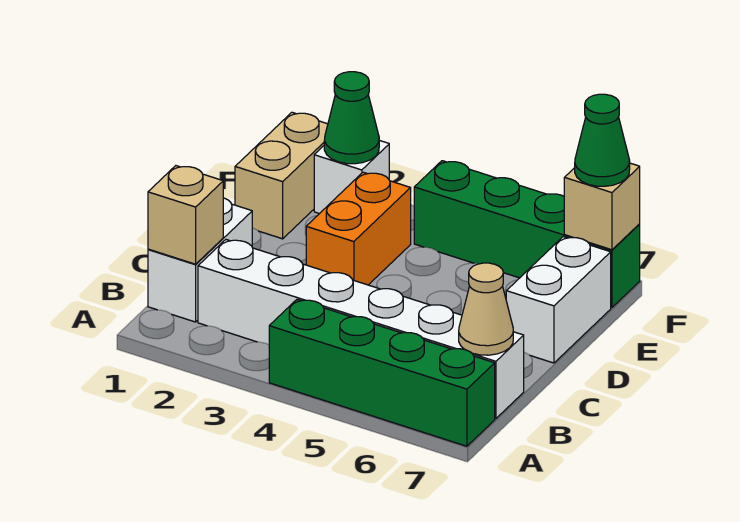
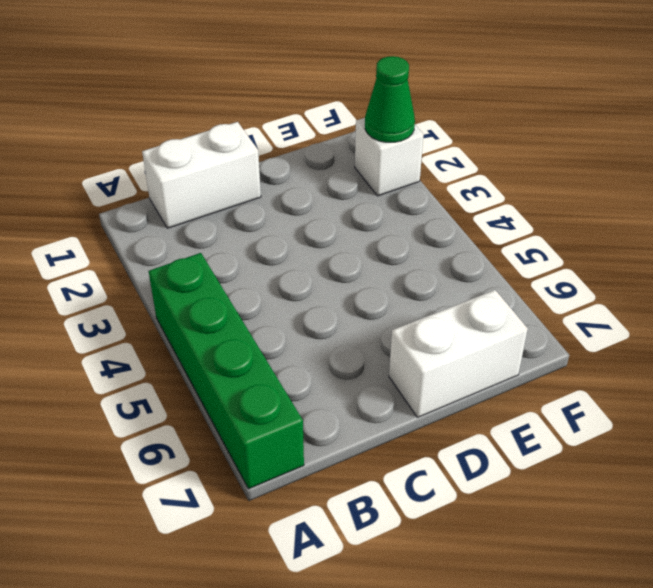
none -> white 1x6 brick [198,240,524,419]
none -> orange 1x2 brick [306,172,411,285]
none -> tan 1x2 brick [235,112,328,239]

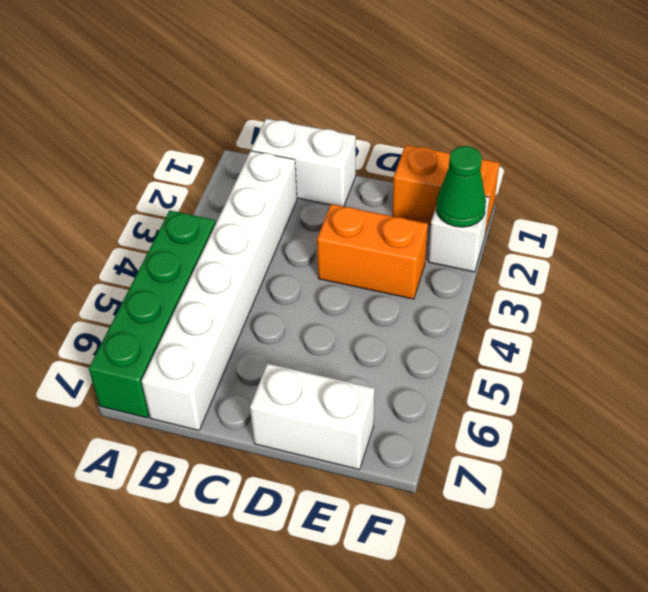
orange 1x2 brick [392,145,499,234] -> tan 1x2 brick [235,112,328,239]
none -> green 1x4 brick [414,161,640,307]
none -> tan 1x1 brick [148,166,223,264]
none -> tan 1x1 cone [459,263,513,355]

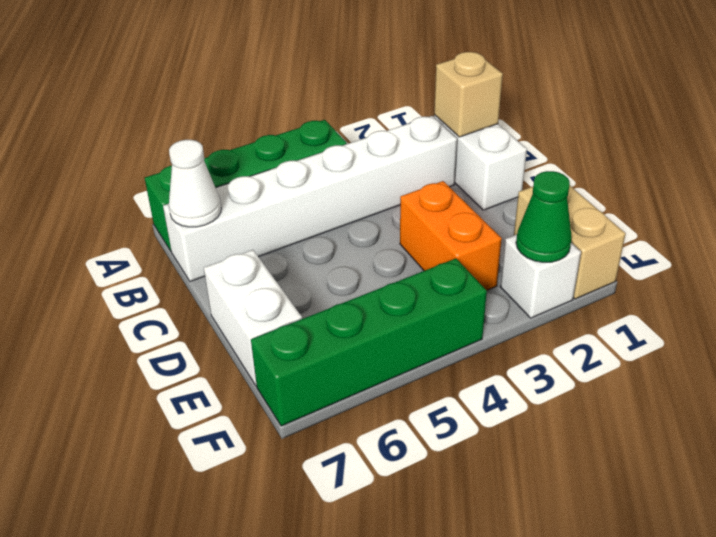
white 1x1 cone [169,140,221,227] -> tan 1x1 cone [459,263,513,355]
none -> tan 1x1 brick [564,163,640,250]
none -> green 1x1 cone [575,94,630,186]

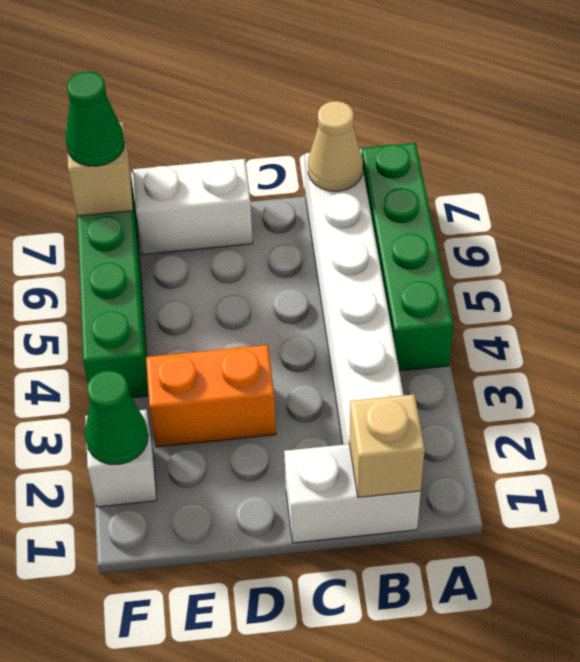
none -> tan 1x2 brick [235,112,328,239]

